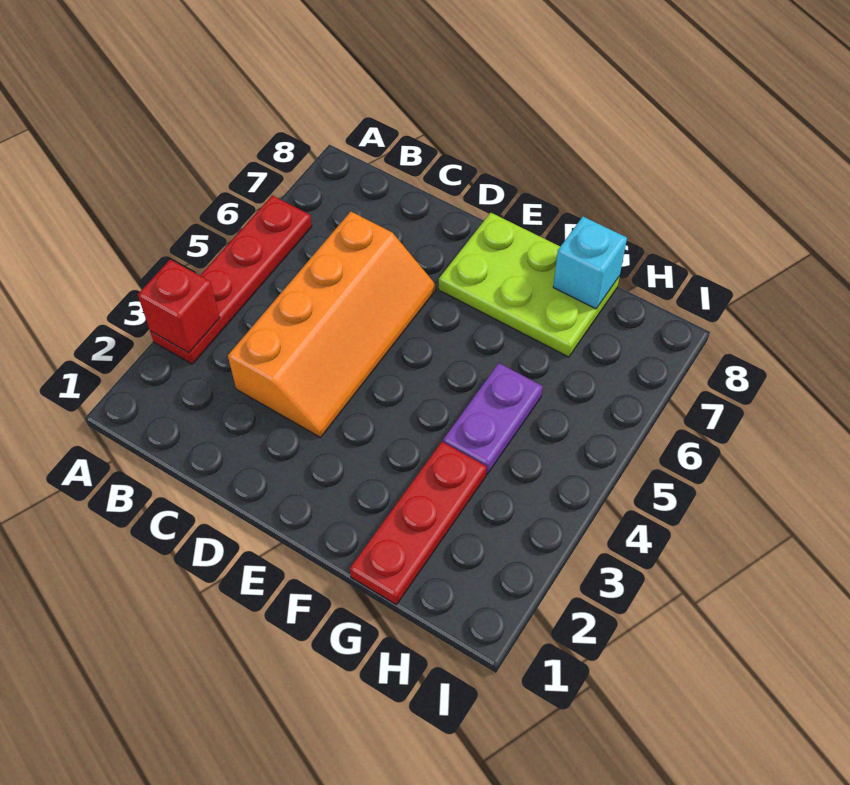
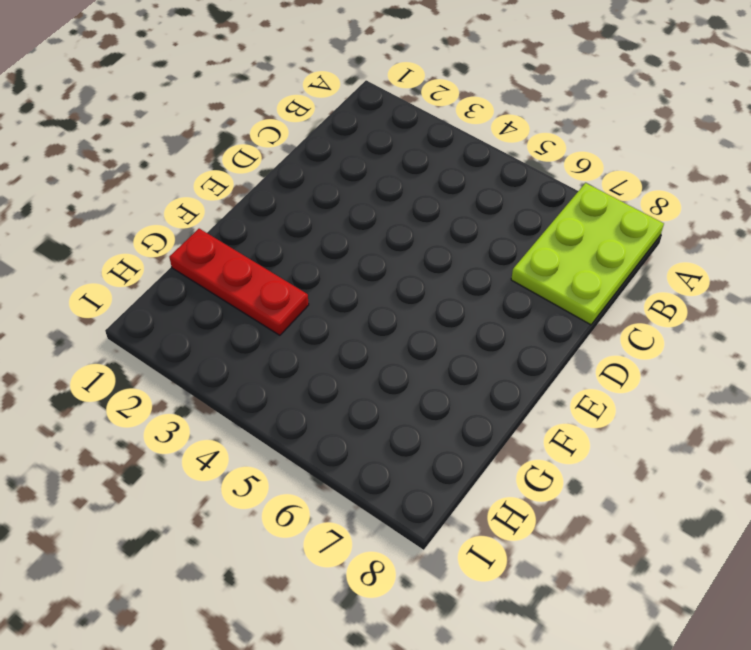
lime 2x3 plate [511,183,664,325] -> lime 2x3 plate moved to [439,213,620,357]
none -> red 1x4 plate [150,195,312,364]
none -> orange 2x4 slope [228,212,435,437]

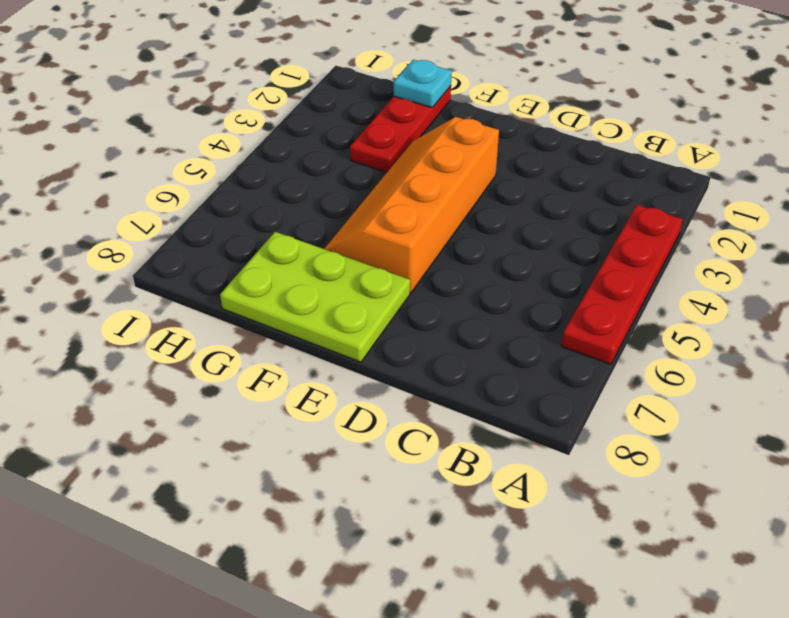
orange 2x4 slope [324,117,499,293] -> orange 2x4 slope moved to [228,212,435,437]
cyan 1x1 plate [394,60,452,108] -> none
none -> purple 1x2 plate [443,363,543,474]
none -> red 1x1 brick [138,260,220,353]

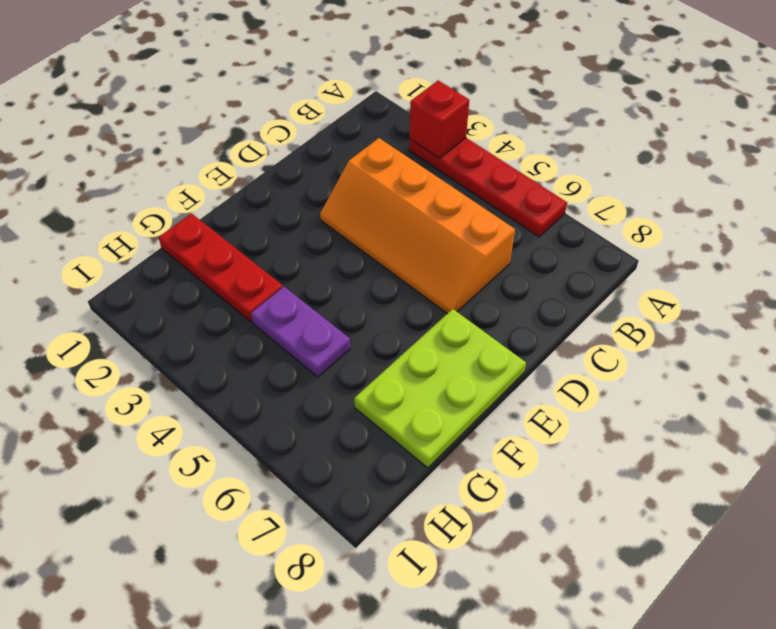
none -> cyan 1x1 brick [553,217,627,309]

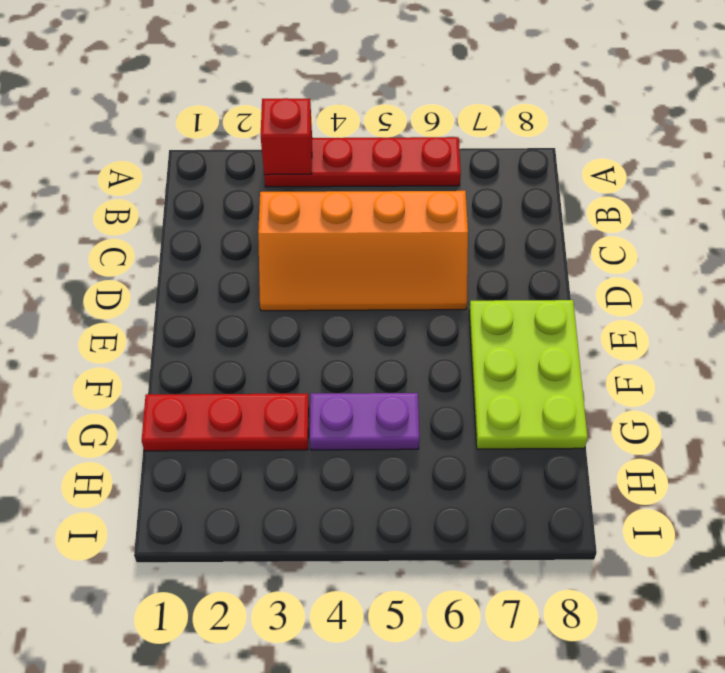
none -> cyan 1x1 brick [553,217,627,309]

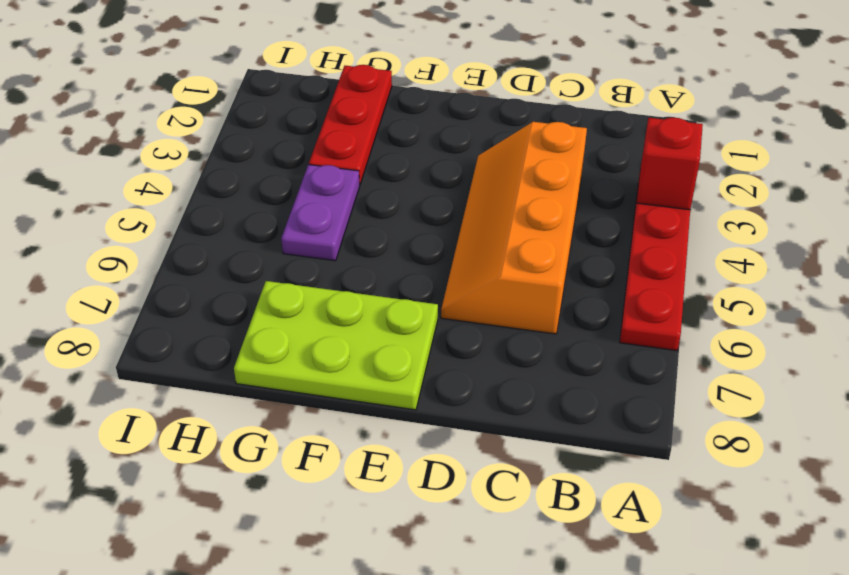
none -> cyan 1x1 brick [553,217,627,309]

